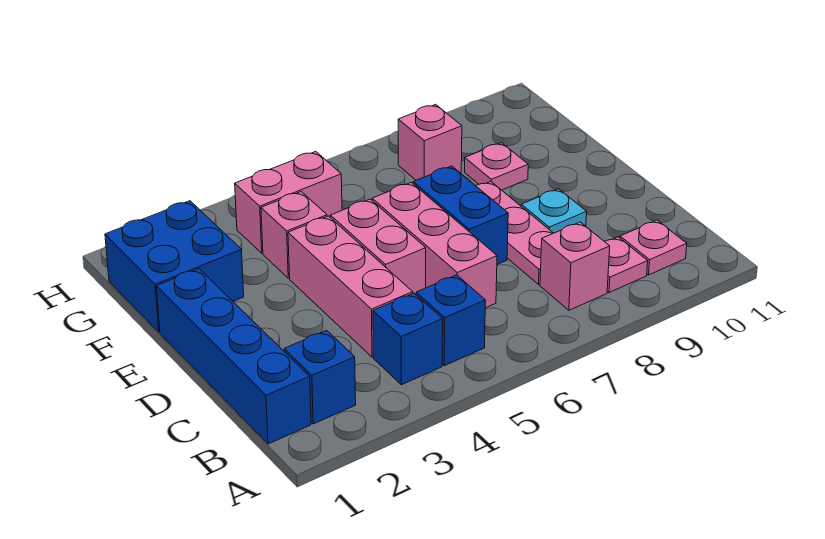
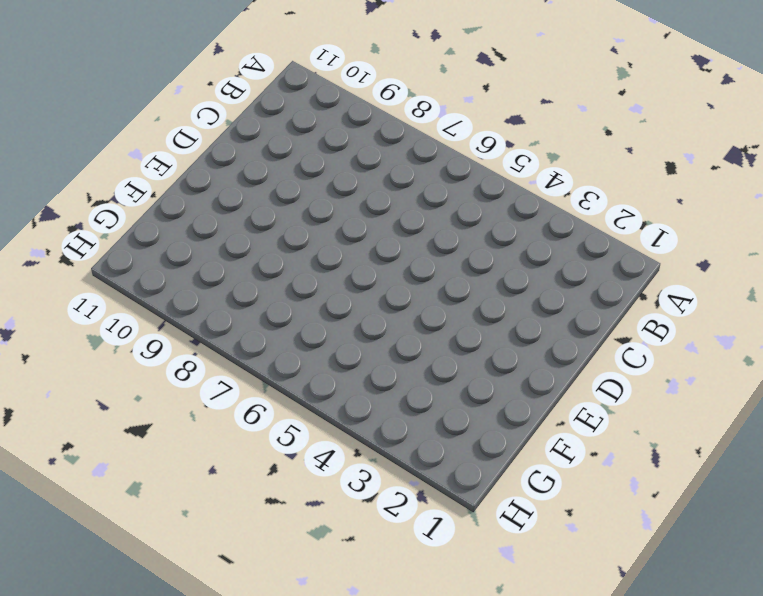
none -> blue 1x4 brick [157,269,311,444]
none -> blue 1x1 brick [284,330,356,424]
none -> blue 1x1 brick [373,293,443,385]

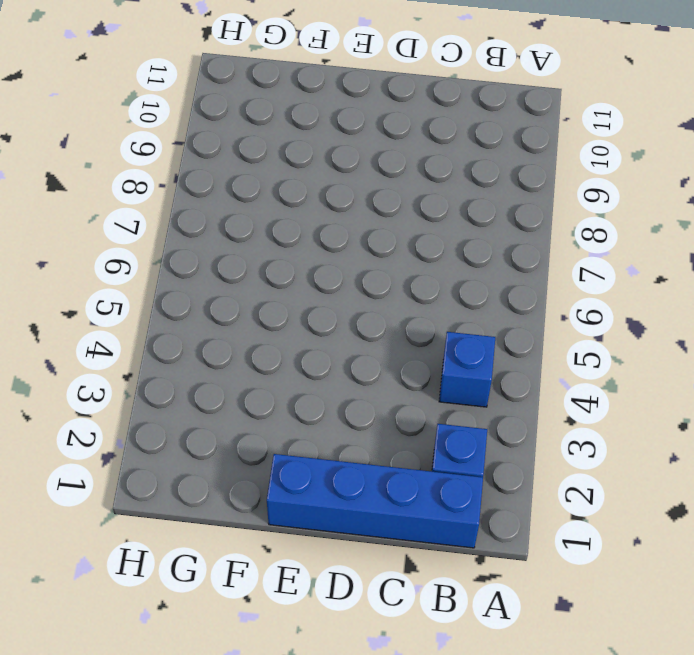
none -> blue 1x1 brick [416,275,485,366]
none -> pink 1x1 brick [540,222,610,310]
none -> pink 1x1 plate [604,237,648,292]

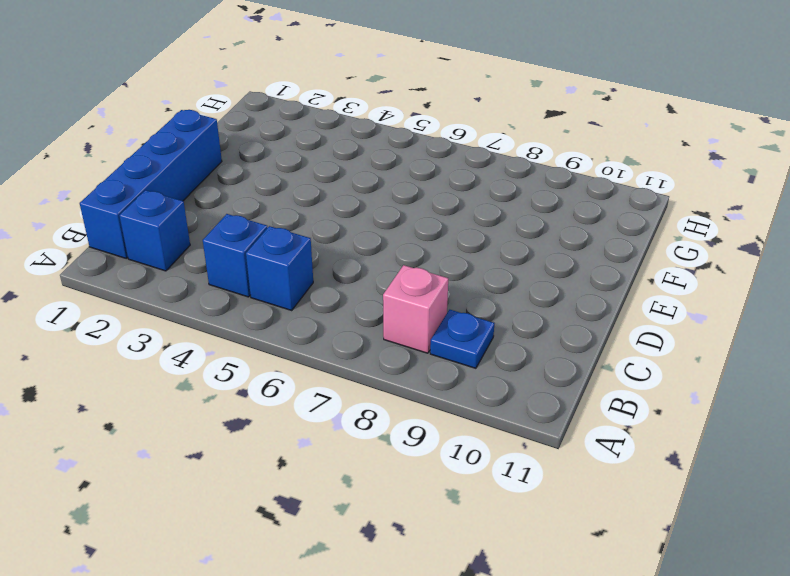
blue 1x1 plate [430,310,494,368] -> pink 1x1 plate [604,237,648,292]
none -> pink 1x1 plate [620,220,687,275]
none -> pink 1x3 brick [288,216,413,357]
none -> pink 1x3 brick [372,183,497,308]

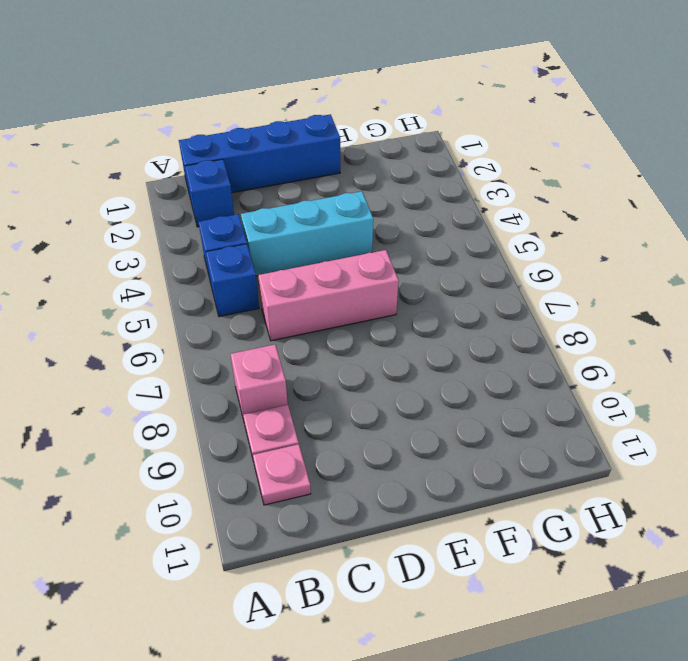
cyan 1x3 brick [241,191,373,276] -> pink 1x3 brick [288,216,413,357]
none -> pink 1x3 plate [476,182,553,284]
none -> pink 1x2 brick [330,199,426,294]
none -> blue 1x2 brick [413,166,508,264]

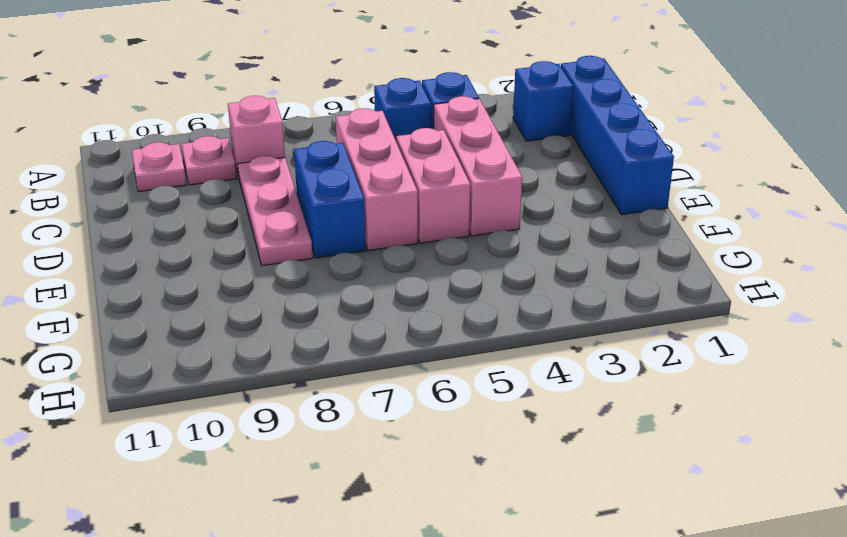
none -> cyan 1x1 plate [521,189,587,233]
none -> blue 2x2 brick [105,201,244,332]
none -> pink 1x1 brick [261,192,327,278]

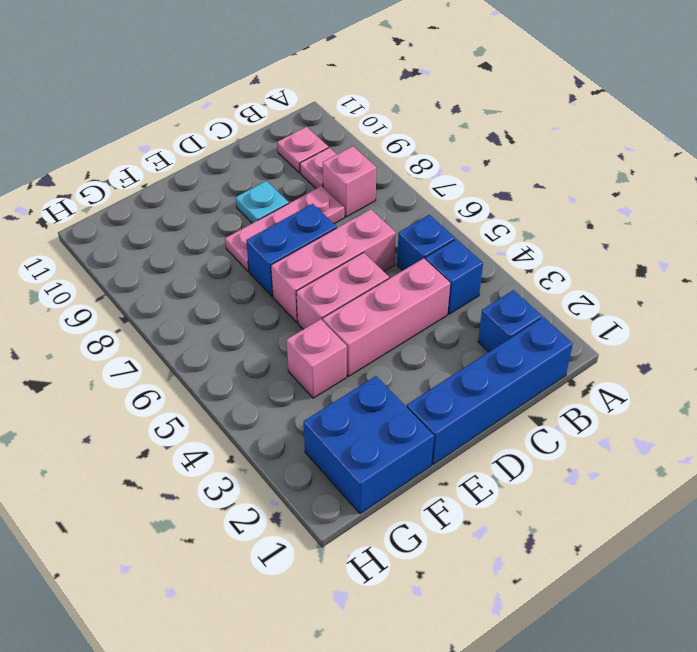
none -> pink 1x1 plate [465,143,528,190]
none -> pink 1x2 brick [235,152,342,253]
none -> pink 1x1 brick [398,104,462,180]

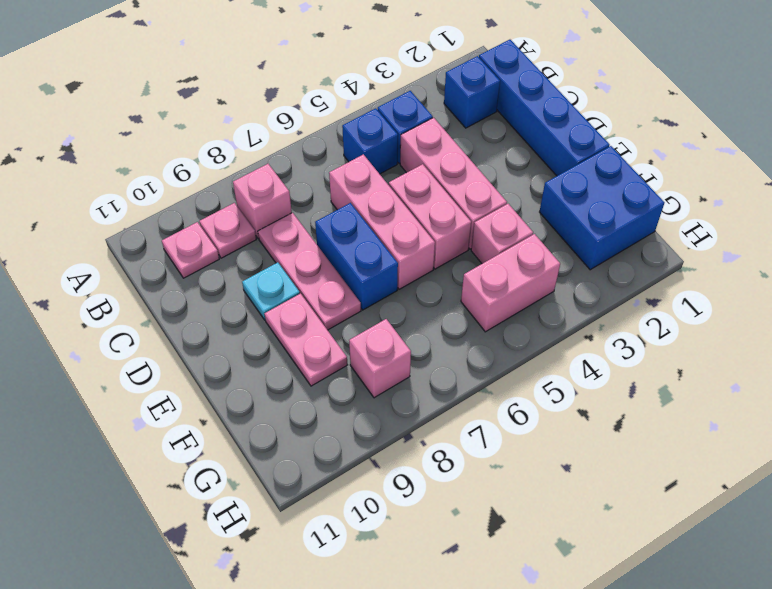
pink 1x2 plate [264,294,347,386] -> pink 1x1 plate [465,143,528,190]

